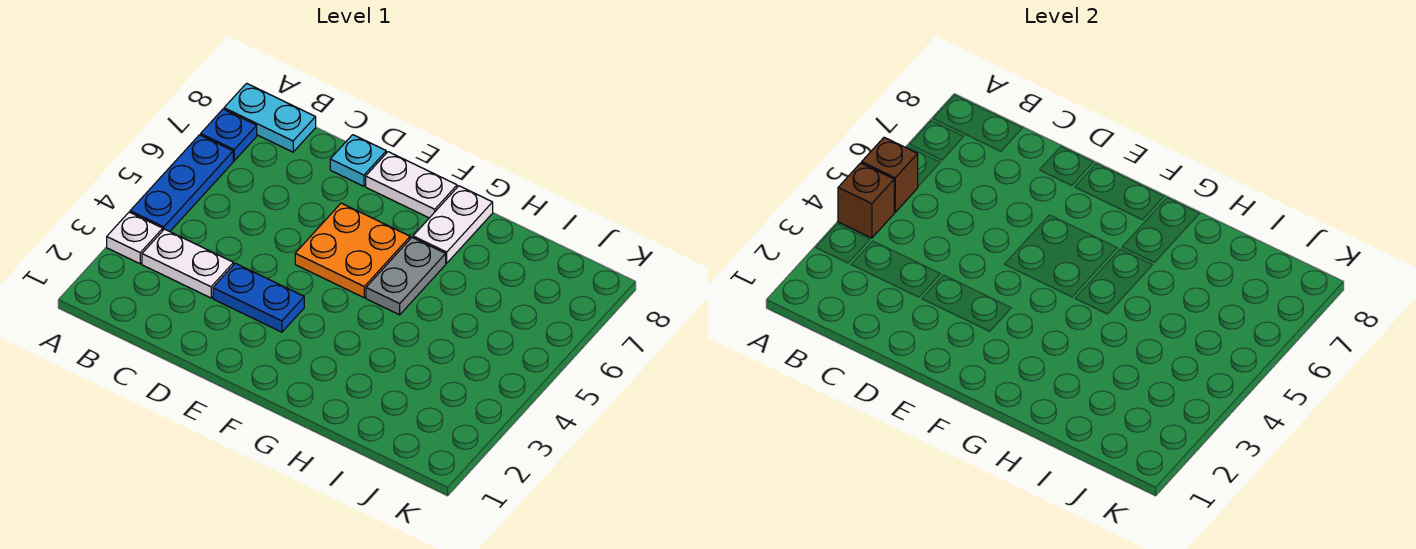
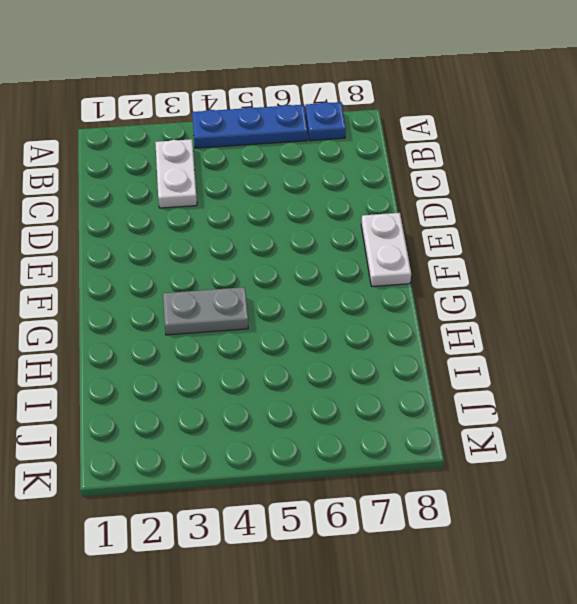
grey 1x2 plate [163,287,248,335] -> grey 1x2 plate moved to [366,237,446,315]
none -> white 1x1 plate [107,212,163,264]
none -> cyan 1x2 plate [224,83,316,152]
none -> blue 1x2 plate [213,263,304,332]

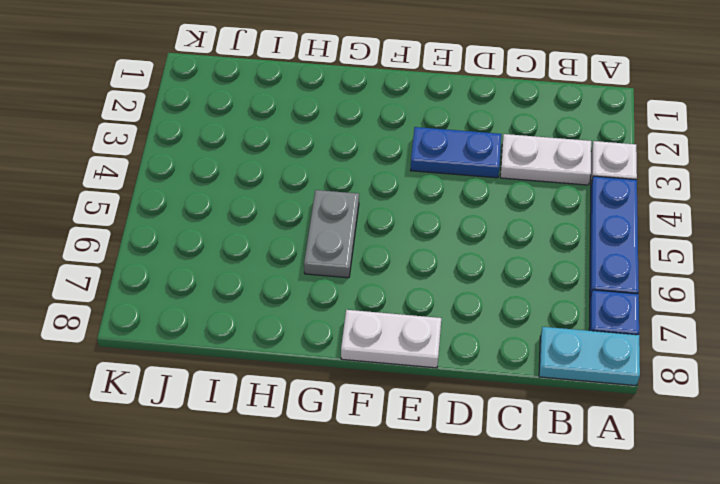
none -> cyan 1x1 plate [330,135,386,186]
none -> orange 2x2 plate [295,203,410,298]
none -> white 1x2 plate [413,186,493,263]

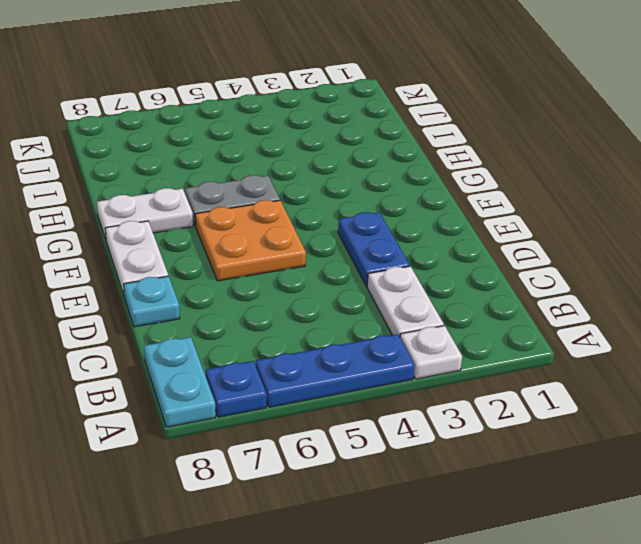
none -> brown 1x1 brick [838,163,894,238]
none -> brown 1x1 brick [862,137,918,212]

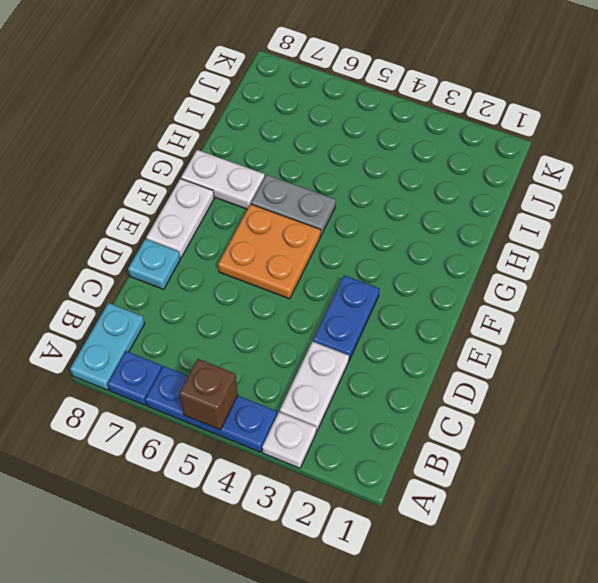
none -> brown 1x1 brick [838,163,894,238]

